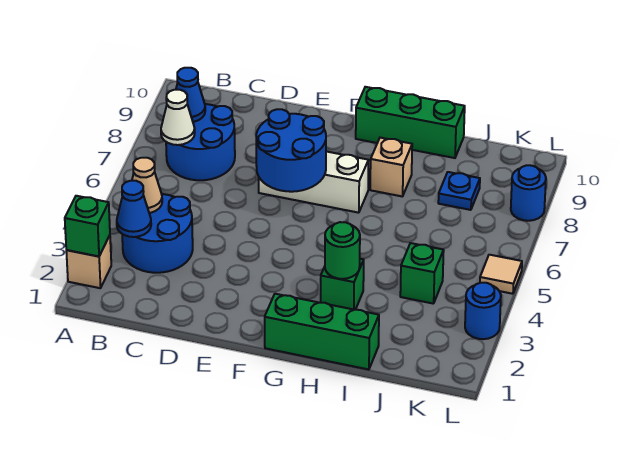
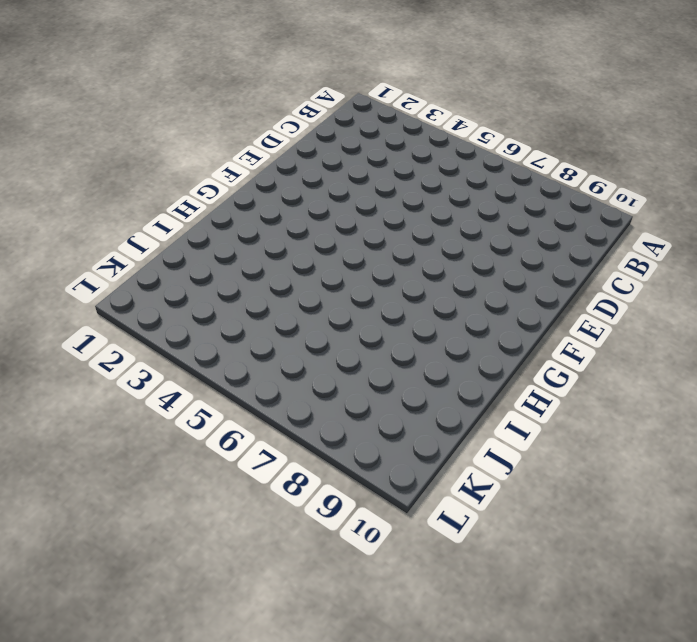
none -> tan 1x1 brick [66,235,111,288]
none -> blue 2x2 round brick [122,194,193,273]
none -> blue 2x2 round brick [166,104,235,180]

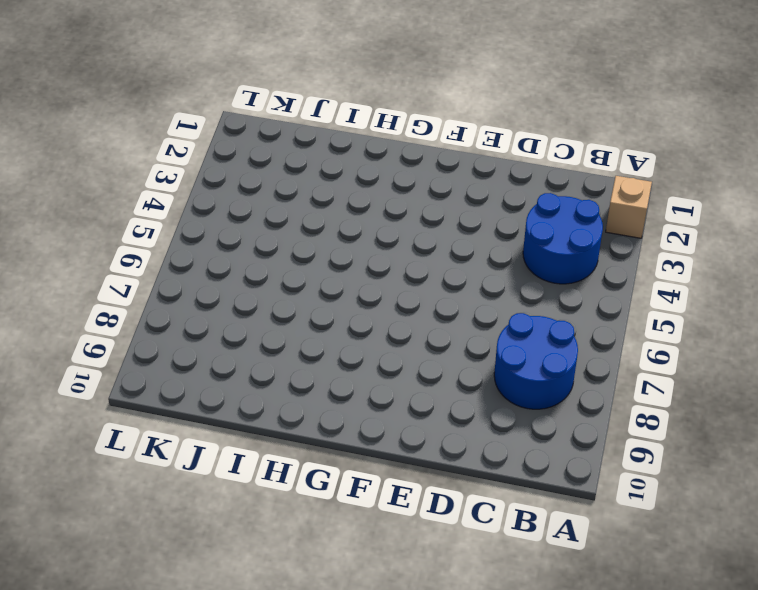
none -> white 1x3 brick [258,151,369,213]
none -> green 1x3 brick [265,294,379,370]
none -> green 1x3 brick [356,87,465,158]

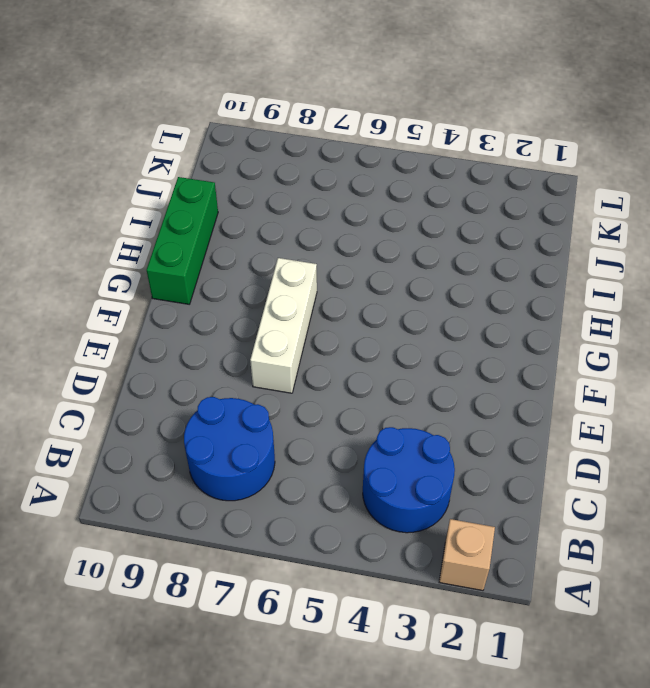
none -> green 1x3 brick [265,294,379,370]
none -> green 1x1 brick [321,259,364,310]
none -> tan 1x1 brick [370,138,412,197]

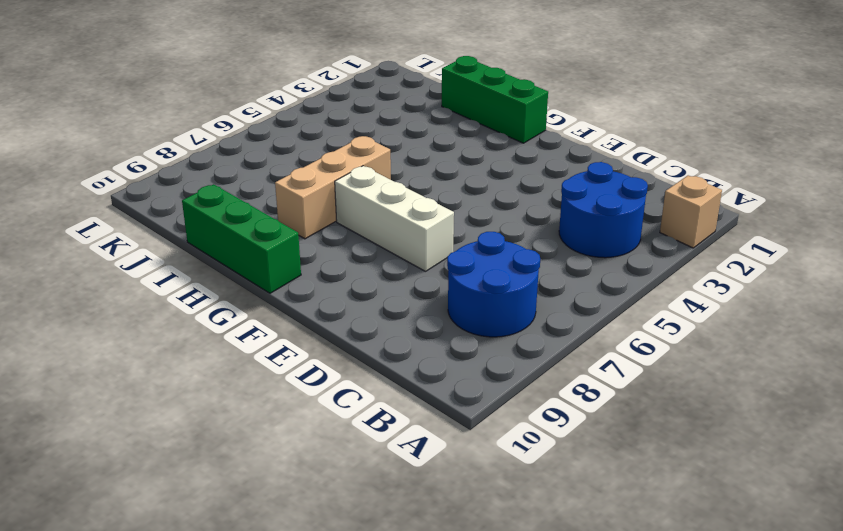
tan 1x3 brick [275,136,391,239] -> tan 1x1 brick [370,138,412,197]
none -> green 1x1 brick [321,259,364,310]
none -> green 1x1 brick [400,243,444,304]
none -> blue 1x1 plate [438,172,480,210]

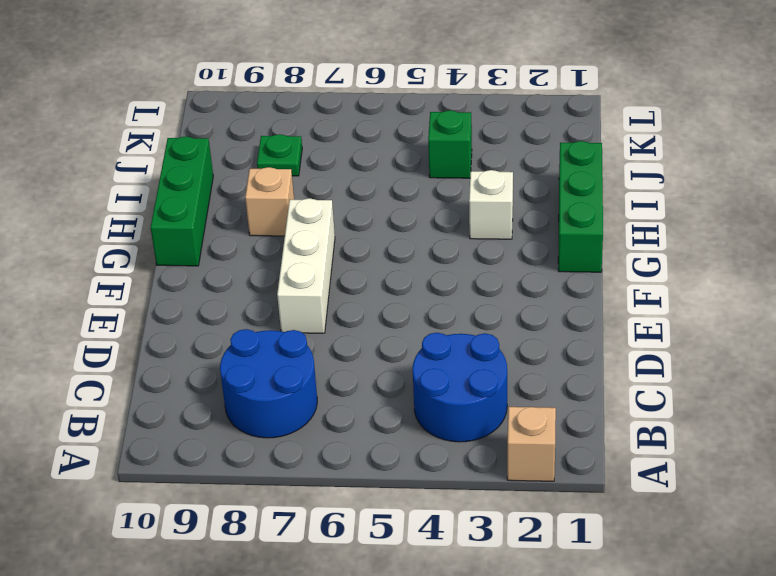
white 1x1 brick [469,170,513,239] -> green 1x1 brick [321,259,364,310]
green 1x1 plate [257,134,302,176] -> blue 1x1 plate [438,172,480,210]
none -> blue 1x1 round brick [465,283,501,339]
none -> tan 1x1 tile [480,255,522,294]
none -> blue 1x1 round brick [511,165,546,221]

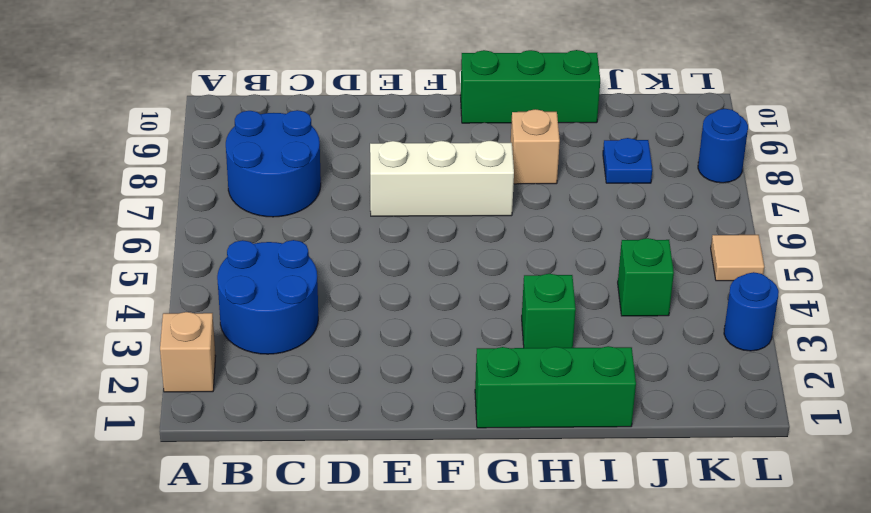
none -> green 1x1 brick [65,196,110,256]
none -> blue 1x1 cone [117,181,151,237]
none -> tan 1x1 cone [132,158,162,213]

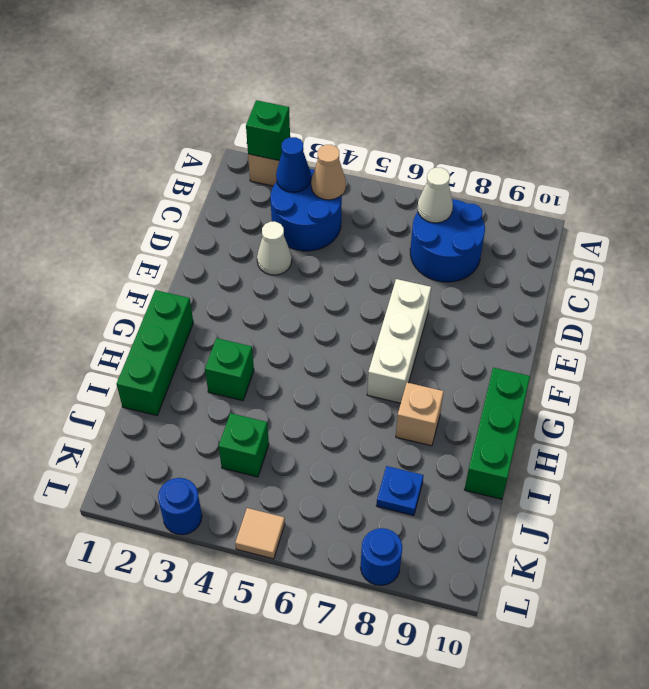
white 1x1 cone [257,222,292,275] -> none
none -> blue 1x1 cone [176,68,205,122]
none -> blue 2x2 round brick [256,109,326,192]
none -> green 1x1 round brick [325,222,360,279]

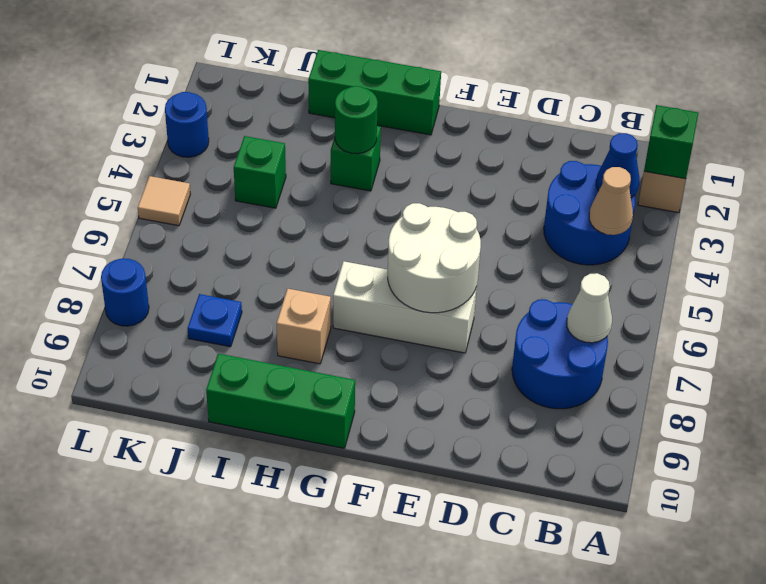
white 2x2 round brick [388,203,481,313] -> blue 2x2 round brick [256,109,326,192]
none -> blue 1x1 cone [176,68,205,122]

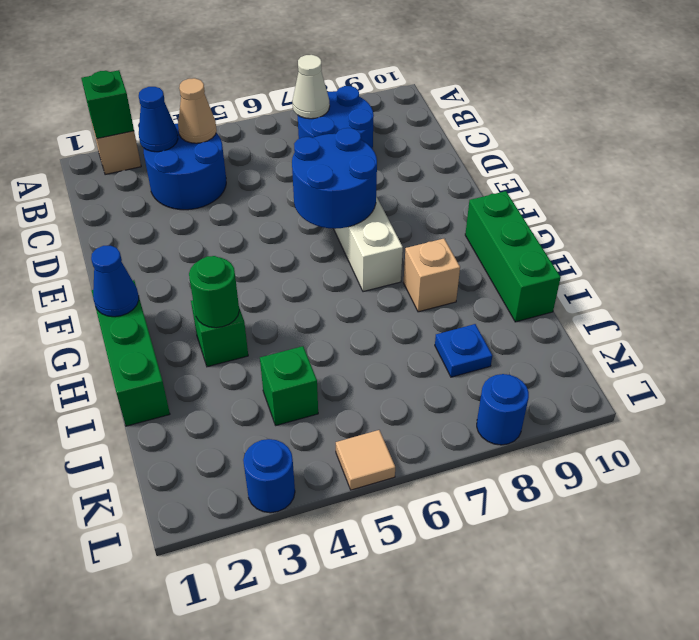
blue 1x1 cone [91,246,139,317] -> blue 1x1 cone moved to [176,68,205,122]

